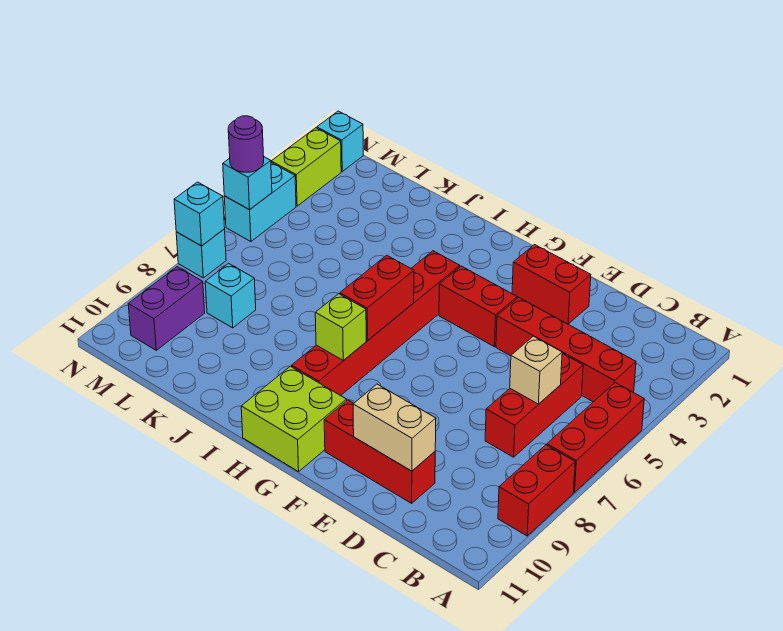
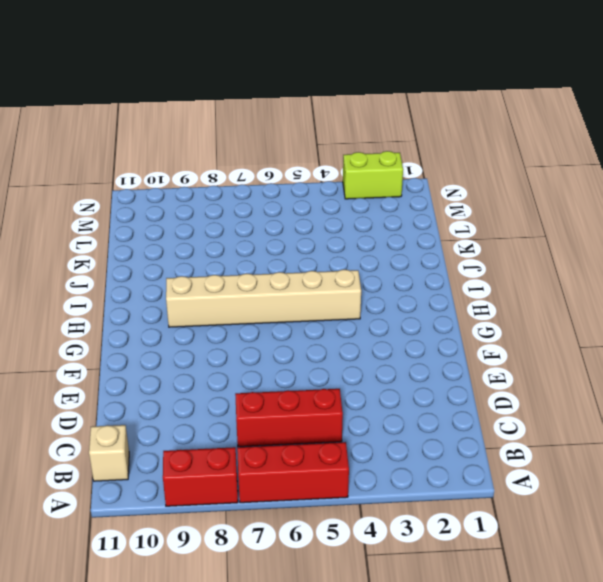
tan 1x1 brick [89,425,129,481] -> tan 1x1 brick moved to [510,336,562,404]
tan 1x6 brick [166,270,361,327] -> red 1x6 brick [292,251,460,396]
none -> red 1x4 brick [496,297,636,402]
none -> red 1x3 brick [324,400,435,503]
none -> red 1x2 brick [512,245,591,324]

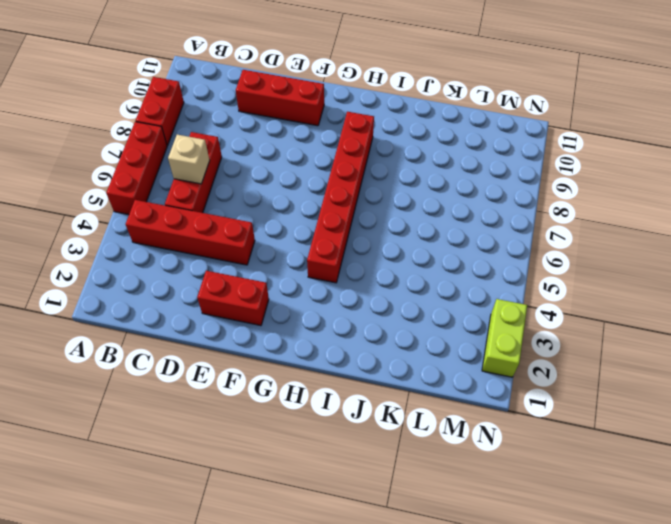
none -> red 1x2 brick [439,266,517,347]
none -> lime 2x2 brick [241,366,347,472]
none -> cyan 1x1 brick [205,263,256,328]

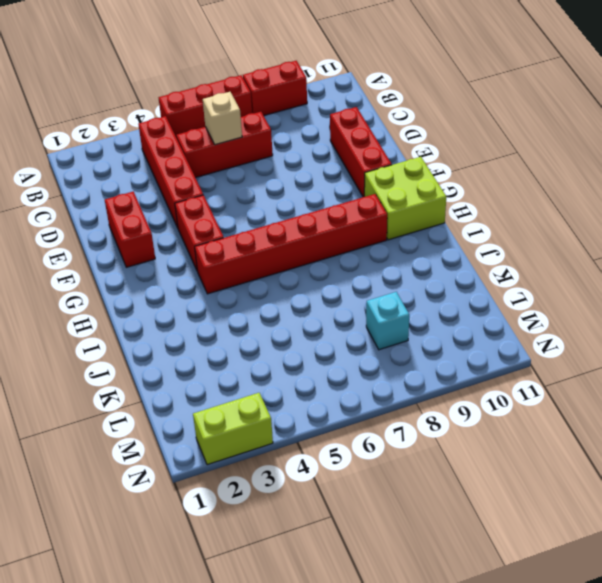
none -> purple 1x2 brick [128,267,205,350]
none -> cyan 1x1 brick [317,111,363,171]
none -> cyan 1x2 brick [224,163,296,242]

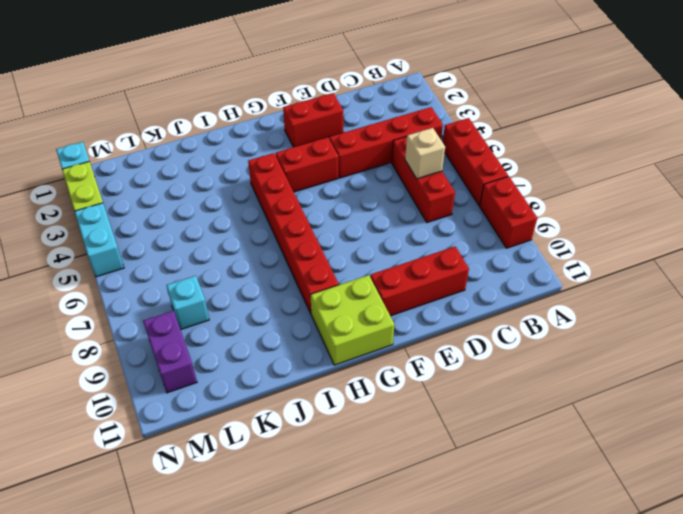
none -> cyan 1x1 brick [176,229,226,278]
none -> tan 1x2 brick [353,384,436,471]
none -> red 1x2 brick [340,255,414,341]

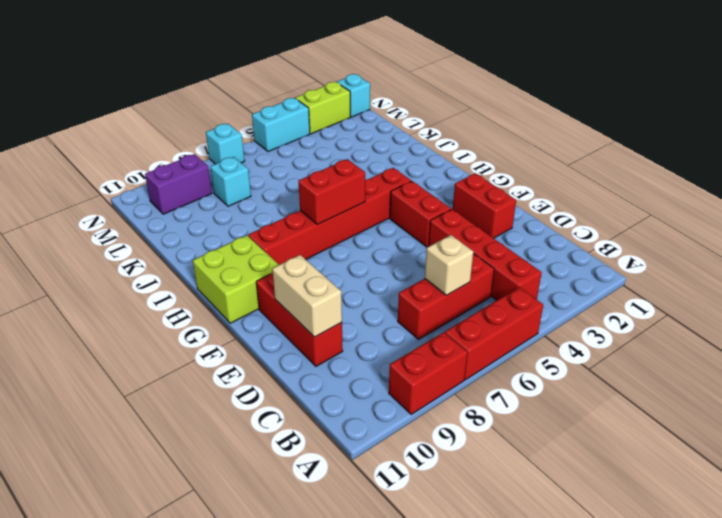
none -> lime 1x1 brick [315,294,366,361]
none -> cyan 1x1 brick [223,157,272,210]
none -> cyan 1x1 brick [174,182,225,246]

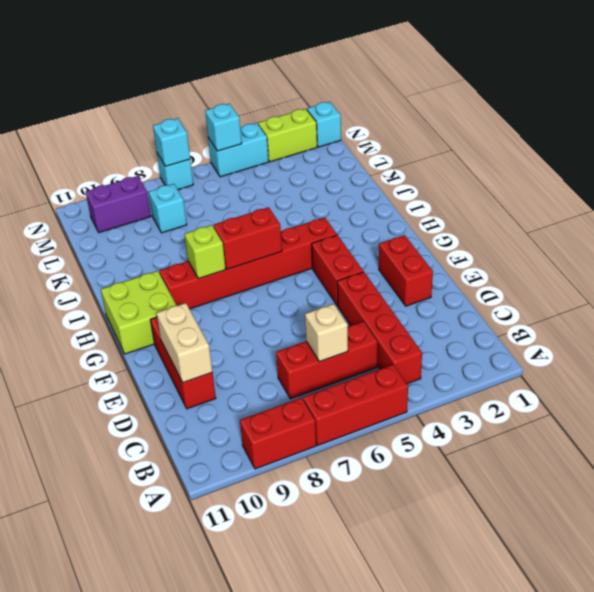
none -> purple 1x1 round brick [228,116,264,172]

